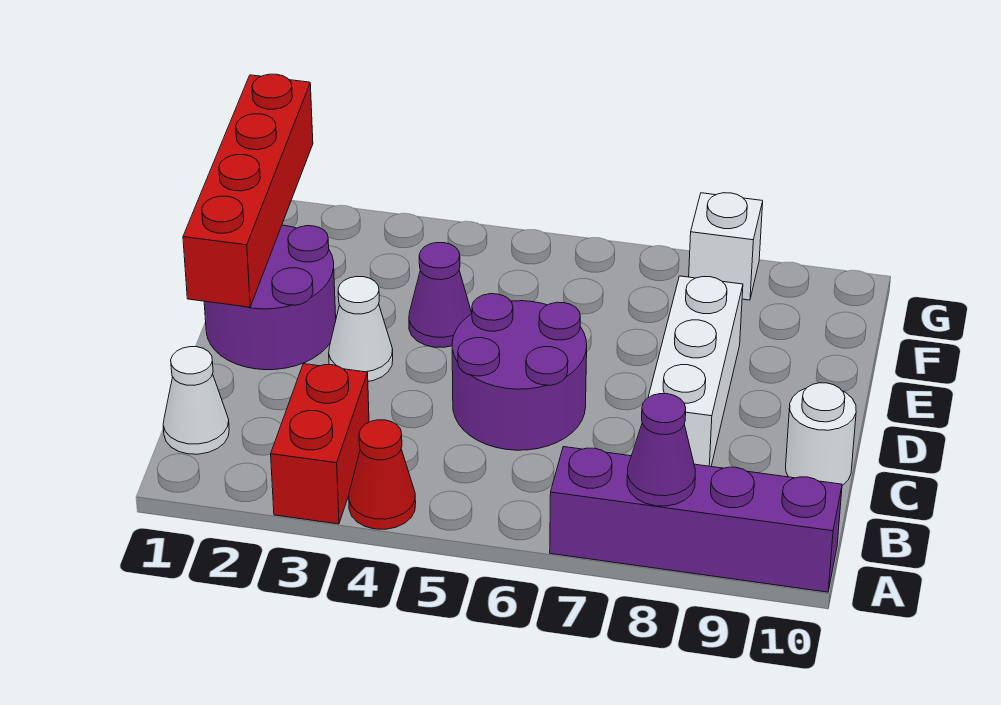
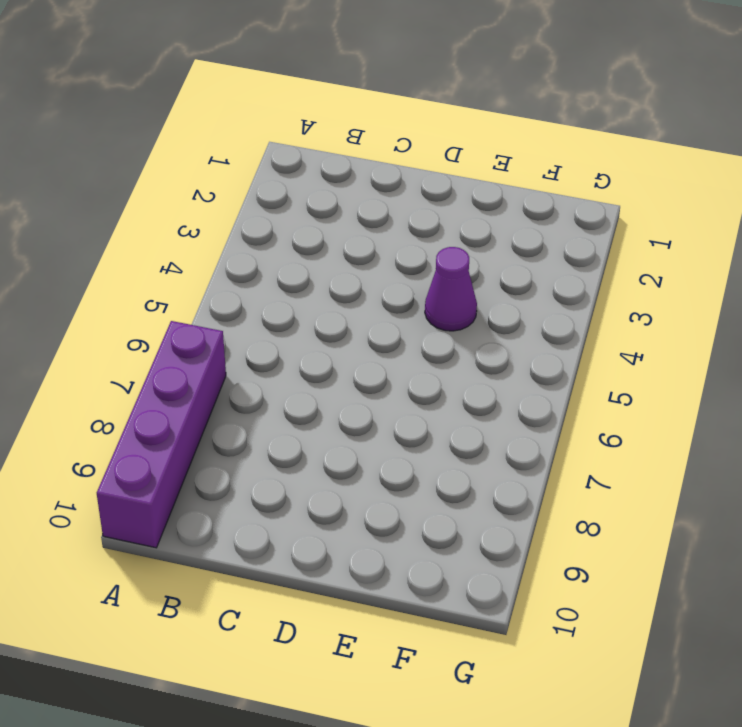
none -> red 1x2 brick [271,364,369,524]
none -> red 1x1 cone [349,420,416,529]
none -> white 1x1 cone [163,347,229,454]

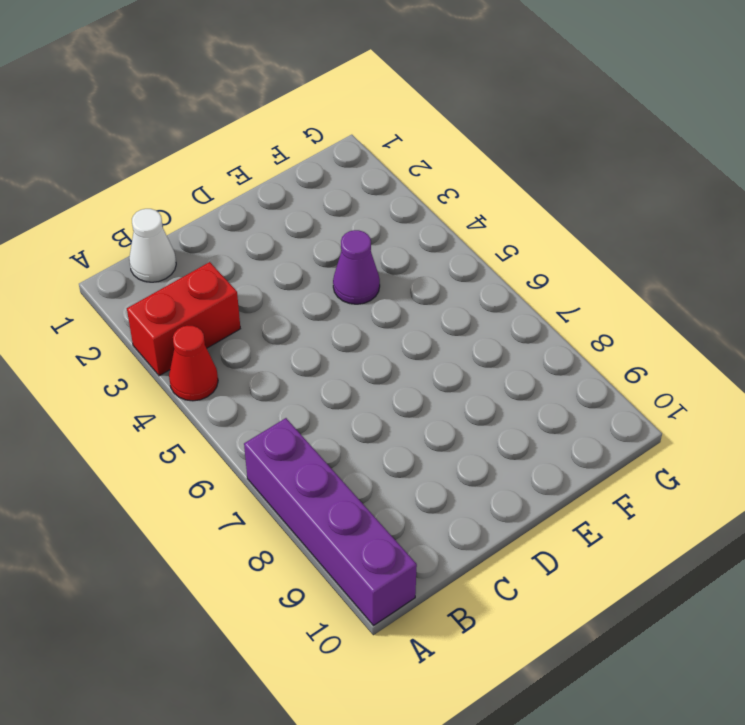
none -> purple 2x2 round brick [452,294,587,450]
none -> white 1x3 brick [648,276,743,466]
none -> white 1x1 round brick [786,383,856,485]

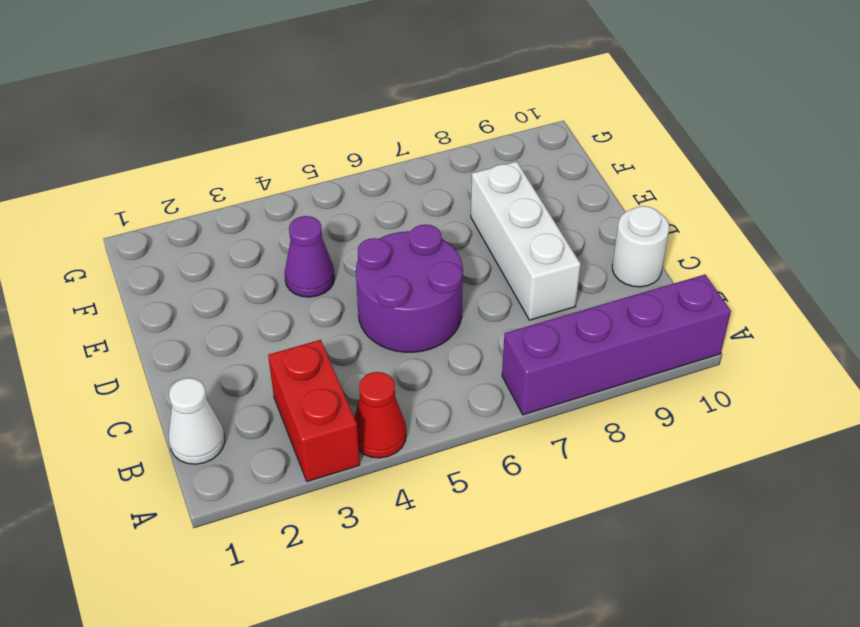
none -> purple 2x2 round brick [204,225,336,370]
none -> white 1x1 cone [329,276,393,381]
none -> white 1x1 brick [689,193,763,300]

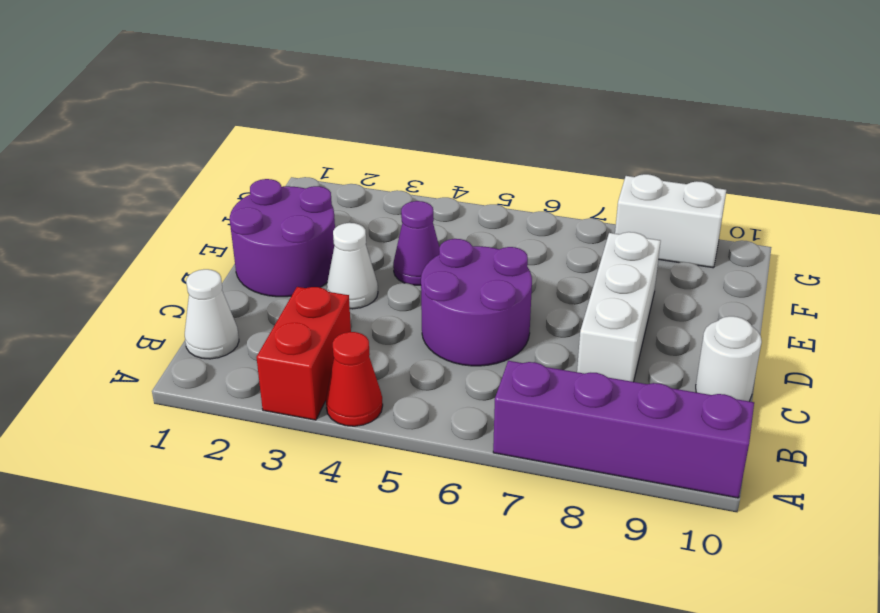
white 1x2 brick [615,174,726,268] -> white 1x1 brick [689,193,763,300]
none -> purple 1x1 cone [627,394,695,506]
none -> red 1x4 brick [183,74,313,307]

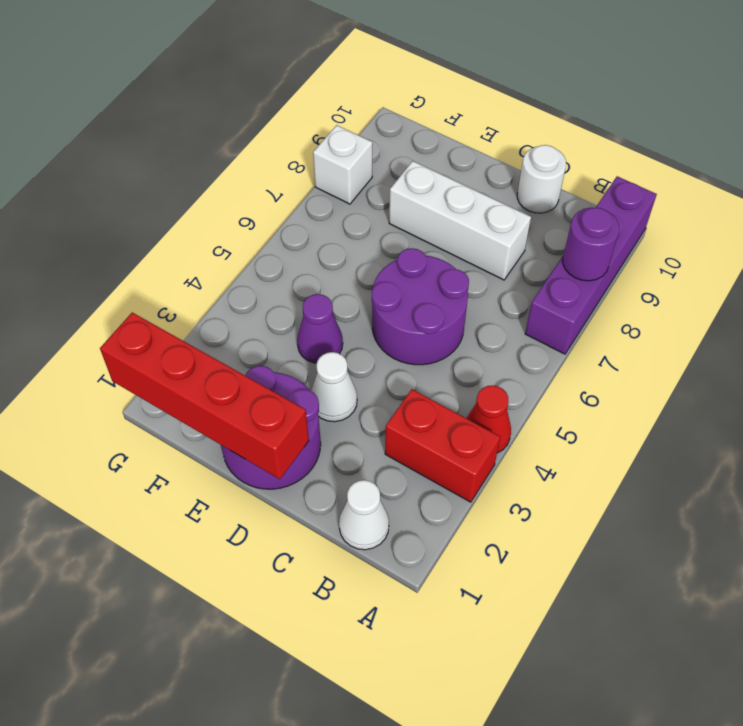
purple 1x1 round brick [563,208,619,281] -> purple 1x1 cone [627,394,695,506]

